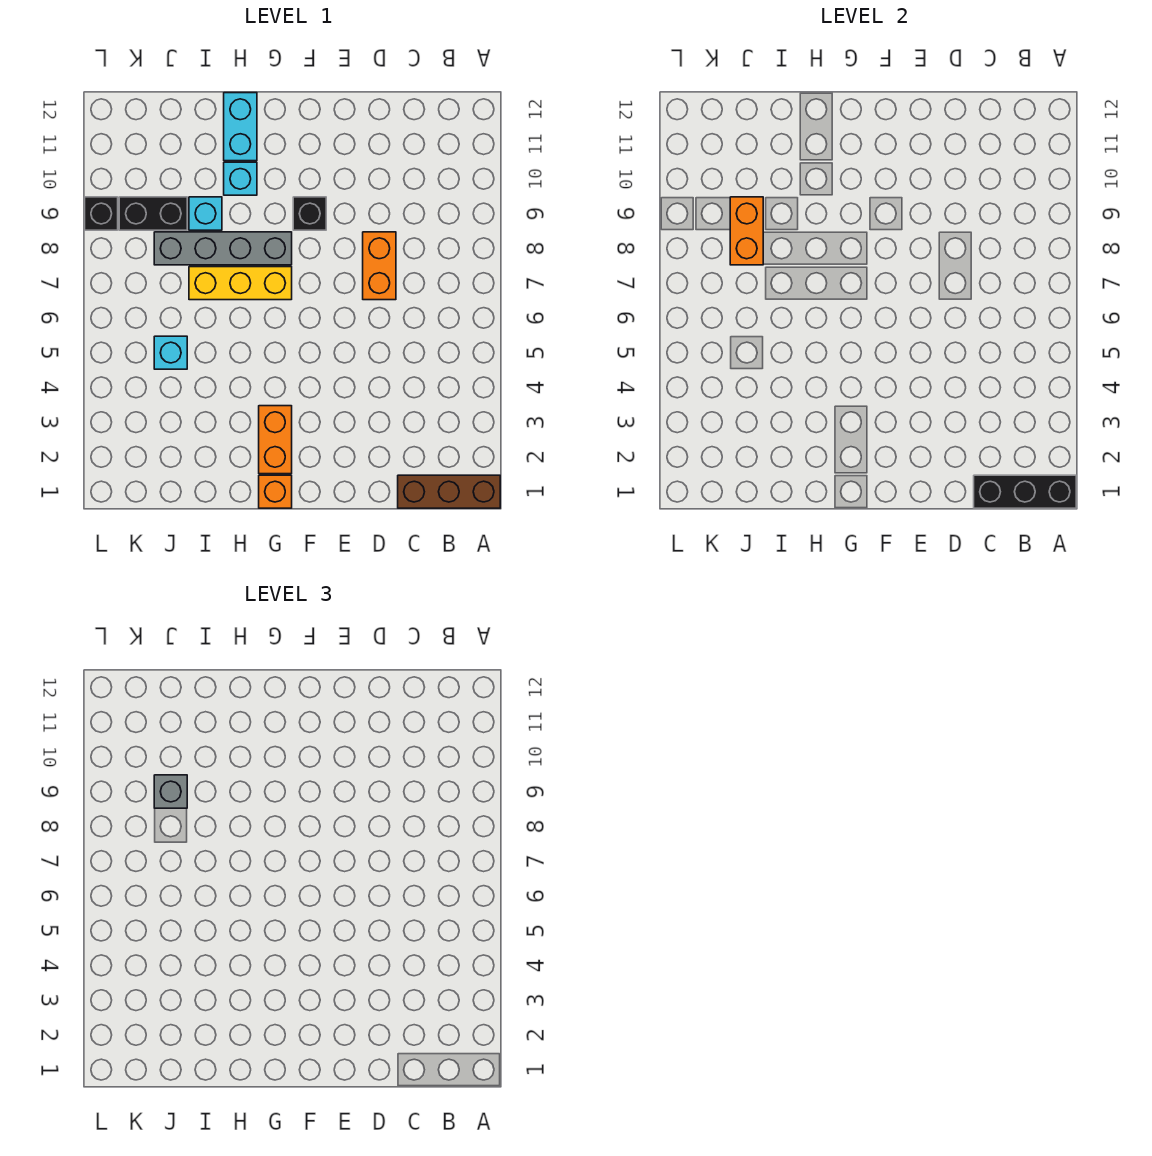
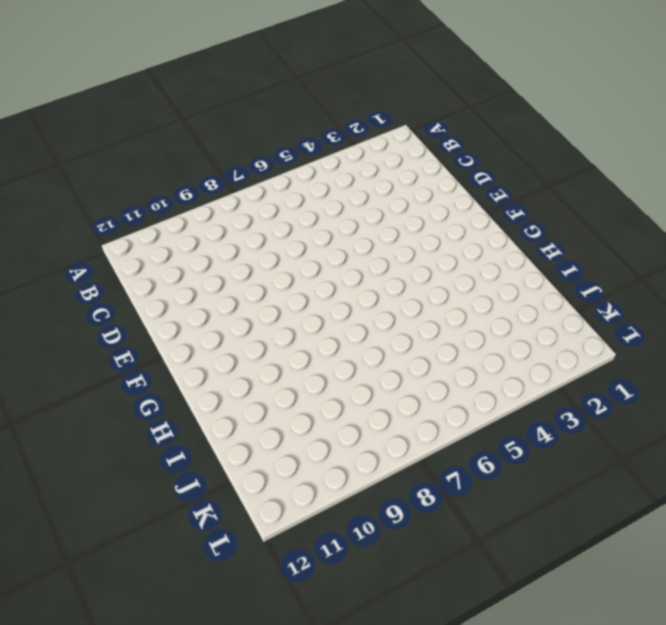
none -> brown 1x3 brick [398,475,500,508]
none -> orange 1x2 brick [363,232,396,300]
none -> black 1x1 brick [293,197,326,230]

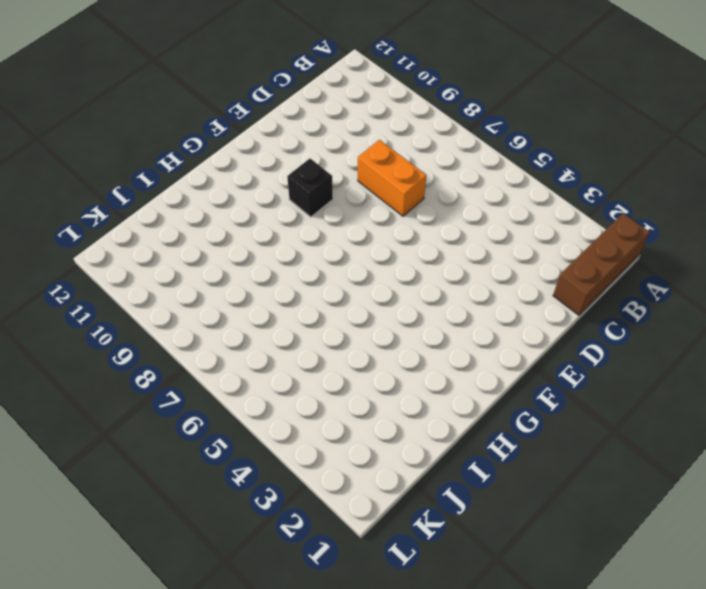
none -> orange 1x1 brick [259,475,292,508]
none -> orange 1x2 brick [259,406,292,474]
none -> yellow 1x3 brick [189,267,292,300]

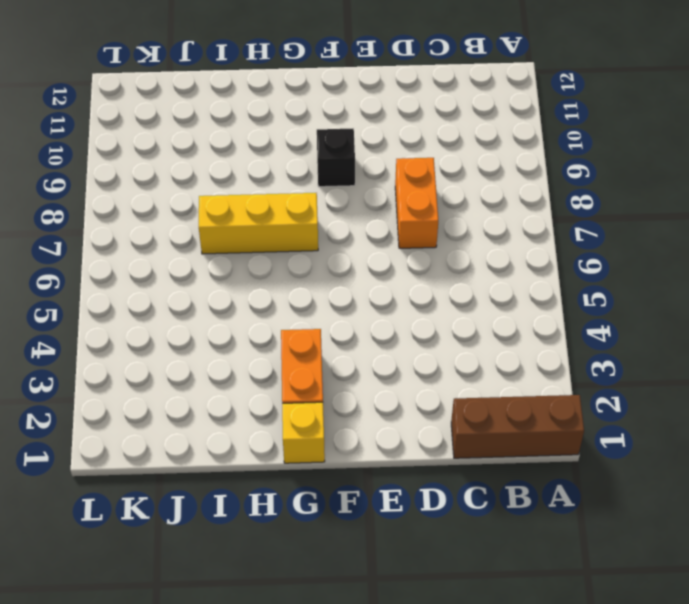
yellow 1x1 brick [282,402,325,463] -> orange 1x1 brick [259,475,292,508]
none -> grey 1x4 brick [154,232,292,265]
none -> cyan 1x1 brick [224,162,257,195]
none -> cyan 1x2 brick [224,93,257,161]

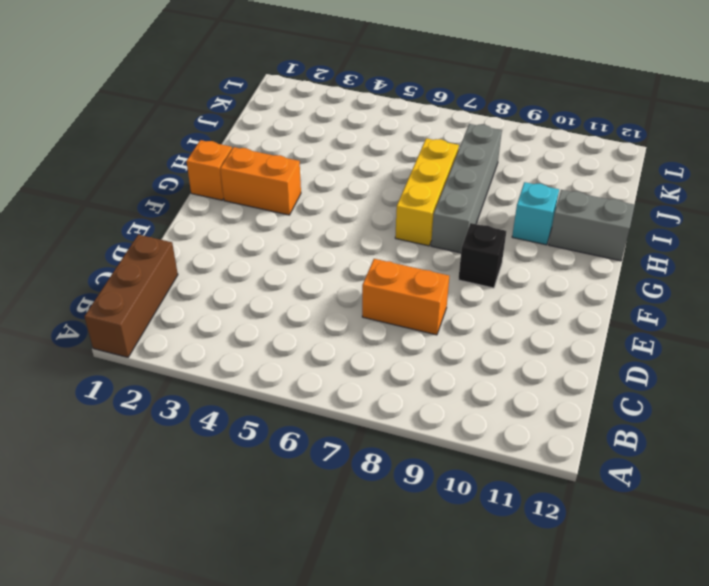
grey 1x2 brick [549,190,635,261] -> cyan 1x2 brick [224,93,257,161]
none -> cyan 1x1 brick [189,197,222,230]
none -> cyan 1x1 brick [154,336,187,369]
none -> black 1x2 brick [119,197,187,230]

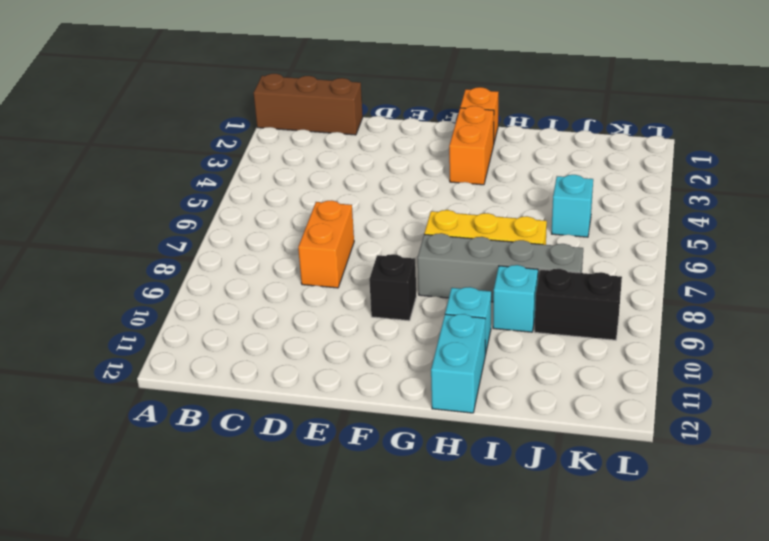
none -> black 1x1 brick [85,197,118,230]
none -> black 1x3 brick [974,475,1076,508]
none -> orange 1x2 brick [730,197,763,265]

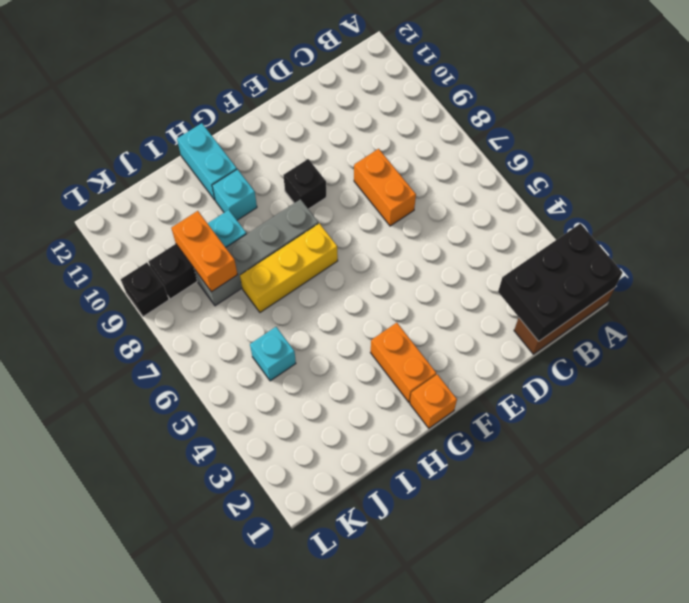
black 2x3 brick [498,223,623,341] -> black 1x3 brick [974,475,1076,508]
none -> grey 1x1 brick [154,775,187,808]

